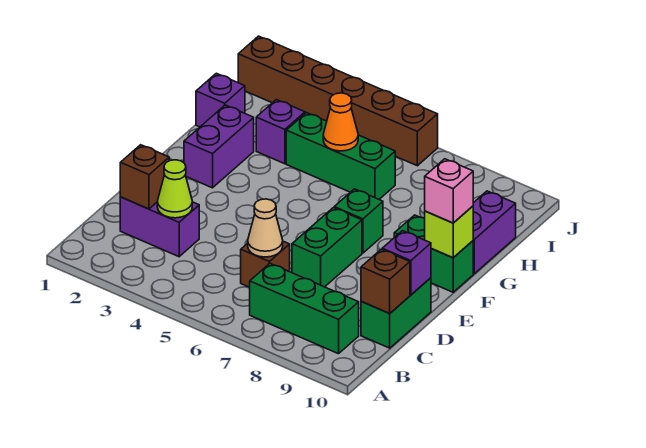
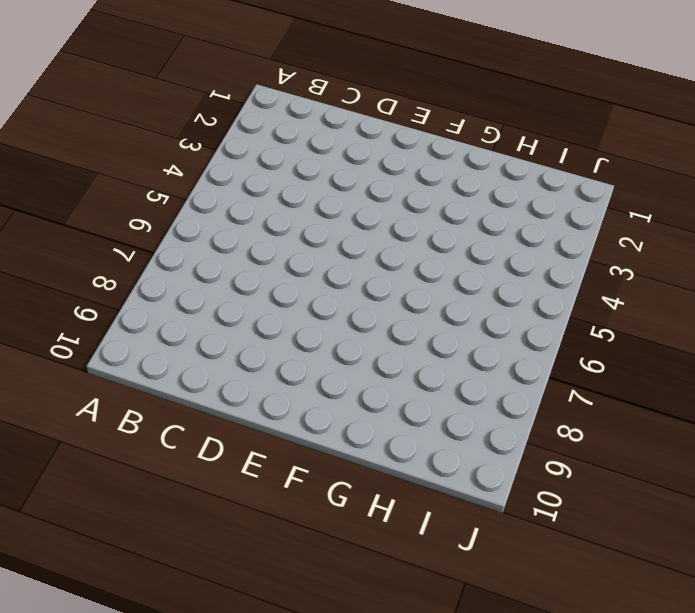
none -> green 1x3 brick [250,264,359,354]
none -> purple 1x2 brick [120,197,199,257]
none -> brown 1x1 brick [241,241,290,287]

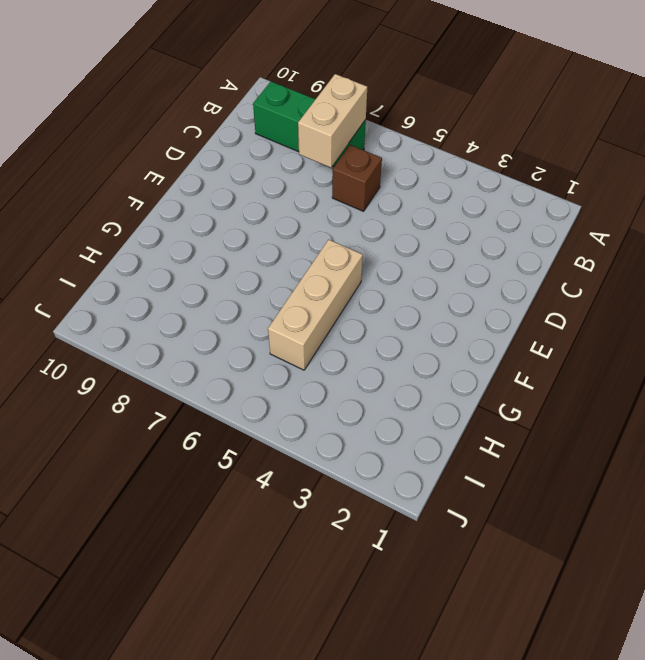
tan 1x2 brick [298,74,367,168] -> none
tan 1x3 brick [268,240,363,370] -> green 1x3 brick [286,113,395,199]
none -> purple 1x2 brick [120,197,199,257]
none -> green 1x2 brick [361,278,431,348]
none -> green 1x2 brick [292,208,362,287]

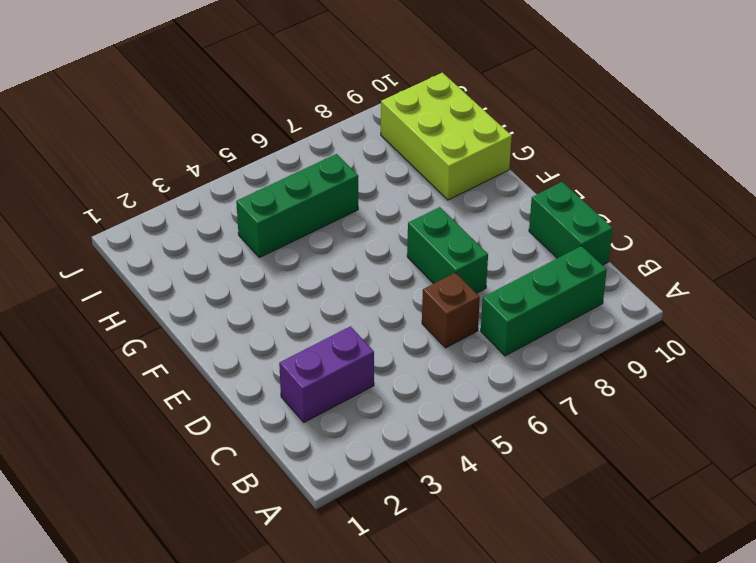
lime 2x3 brick [381,73,512,200] -> purple 1x2 brick [473,191,516,274]
none -> purple 1x2 brick [184,105,254,188]
none -> green 1x1 brick [334,189,383,253]
none -> green 1x2 brick [394,215,473,292]

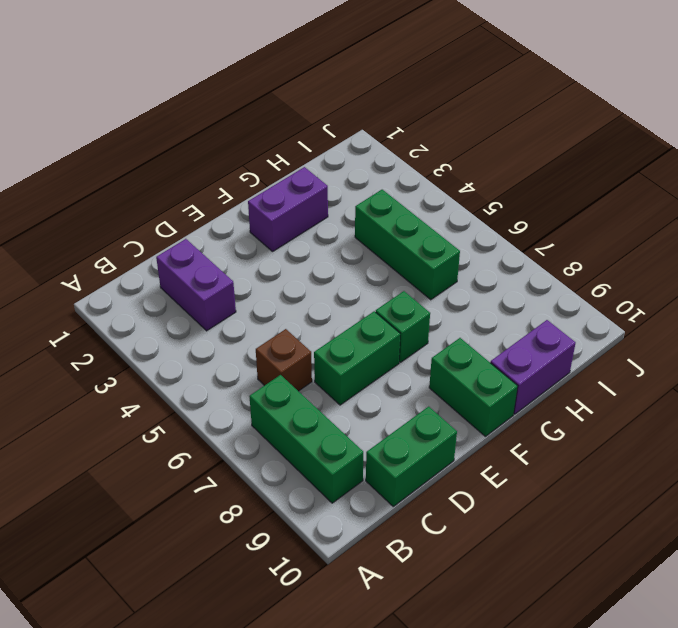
none -> purple 1x1 brick [196,73,245,127]
none -> purple 1x1 brick [256,100,305,164]
none -> brown 1x6 brick [238,36,438,166]

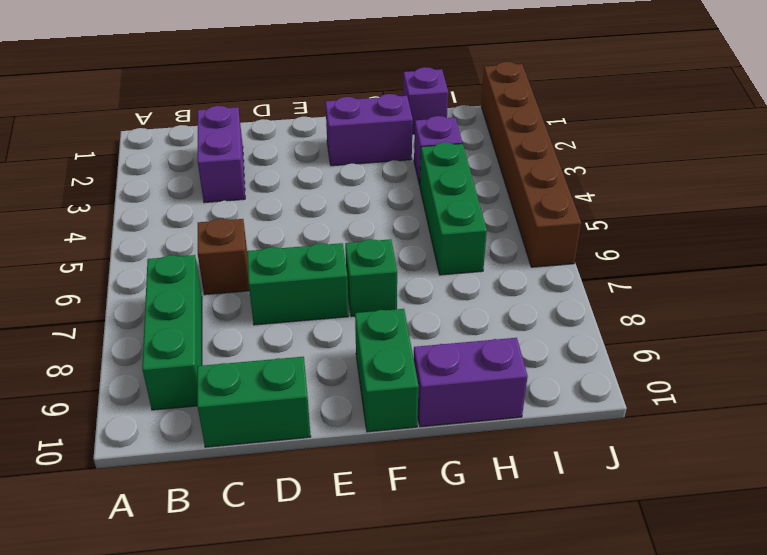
none -> brown 1x1 brick [120,145,169,209]
none -> lime 1x1 cone [157,160,192,218]
none -> tan 1x1 cone [248,199,283,257]

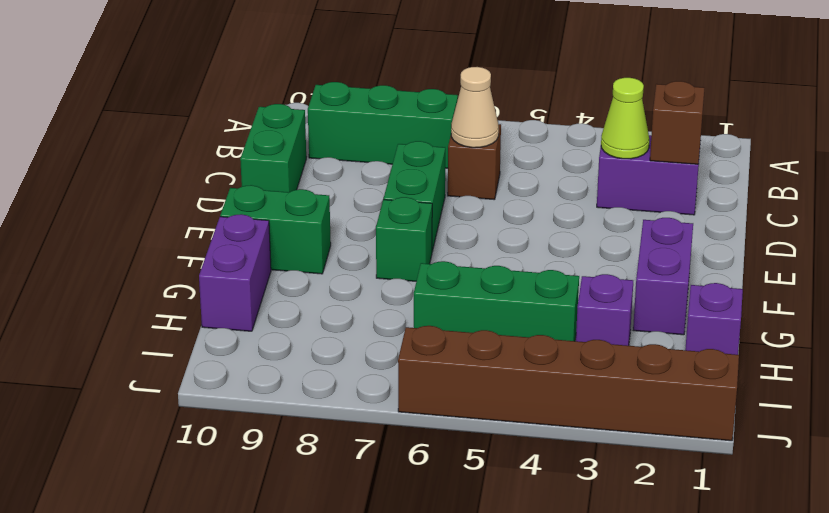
none -> brown 1x1 brick [361,249,410,313]
none -> purple 1x1 brick [382,231,431,295]
none -> lime 1x1 brick [425,206,473,258]

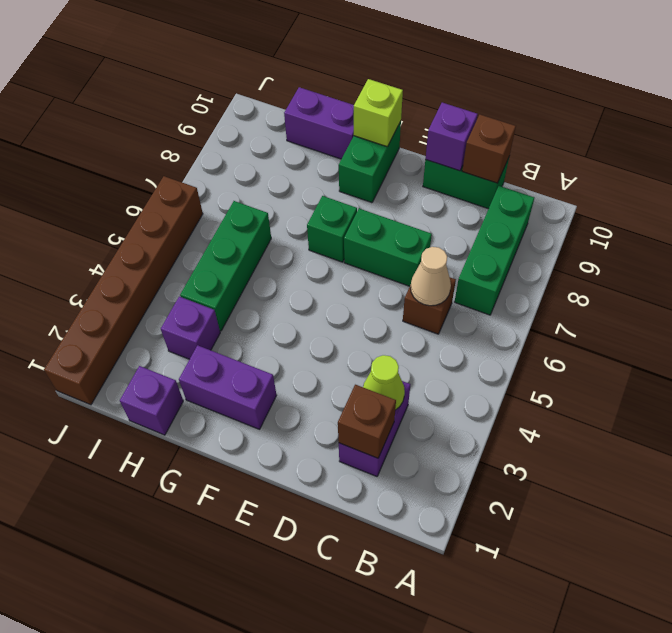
none -> orange 1x1 cone [323,93,358,151]
none -> pink 1x1 brick [425,159,473,223]

